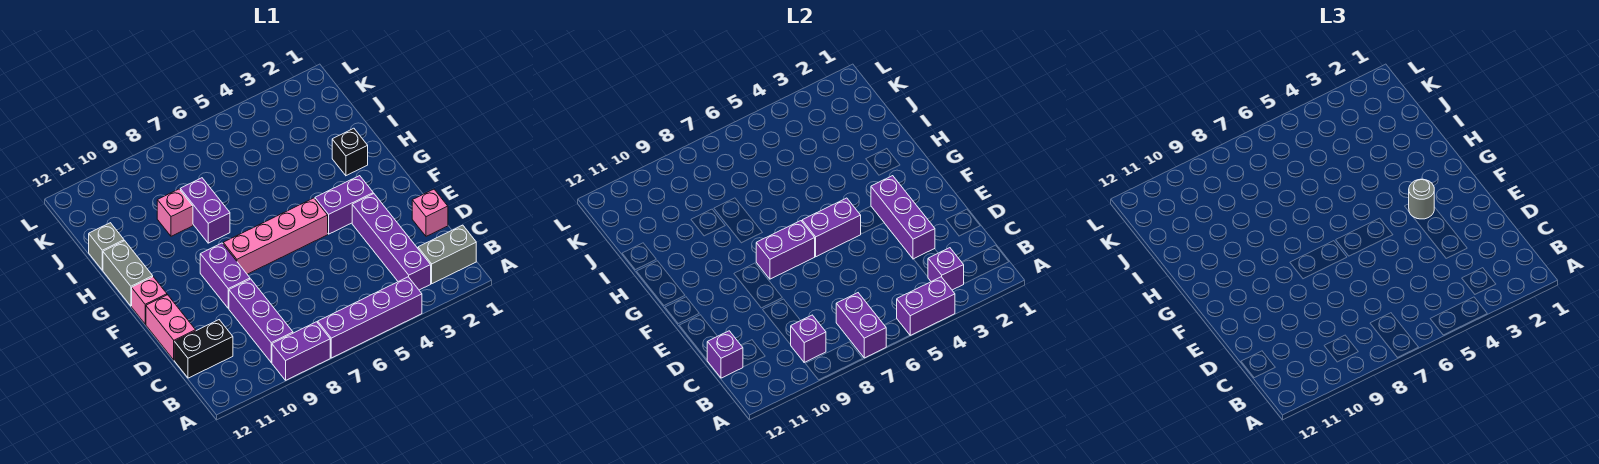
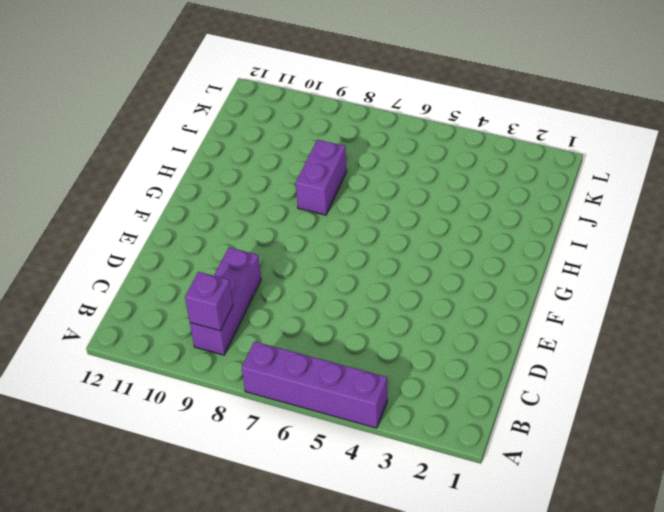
none -> purple 1x2 brick [272,322,330,380]
none -> grey 1x2 brick [418,225,476,284]
none -> purple 1x4 brick [352,194,431,290]

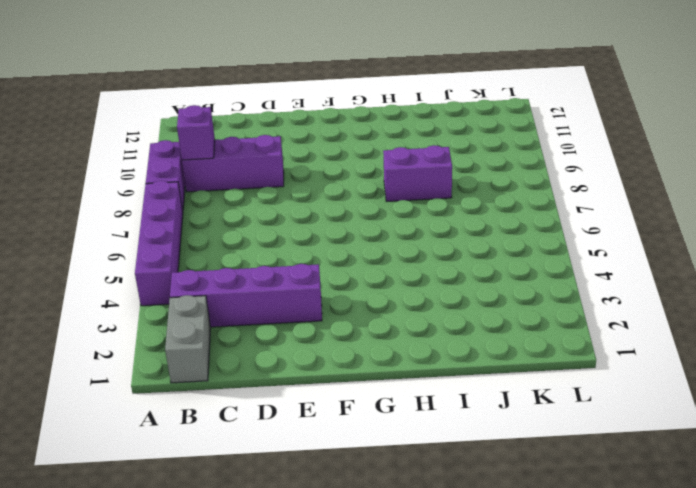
none -> black 1x2 brick [174,320,233,378]
none -> pink 1x1 brick [412,189,448,236]
none -> pink 1x2 brick [146,295,196,360]

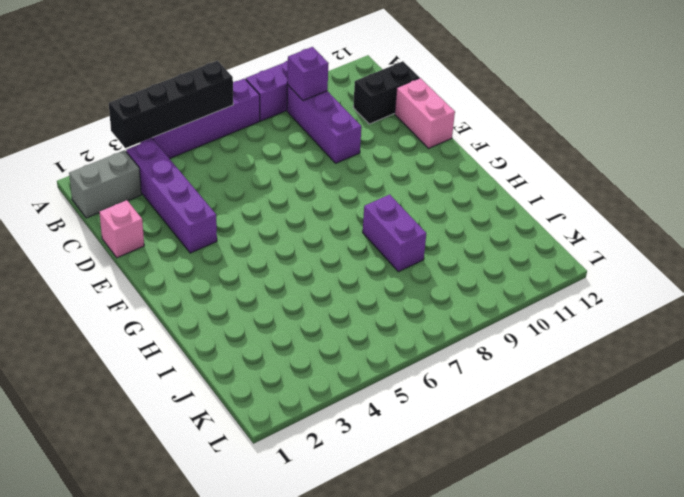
black 1x4 brick [109,61,233,148] -> purple 1x2 brick [897,277,955,335]
none -> purple 1x2 brick [200,243,250,308]
none -> purple 1x2 brick [315,176,373,234]
none -> pink 1x4 brick [223,198,328,274]

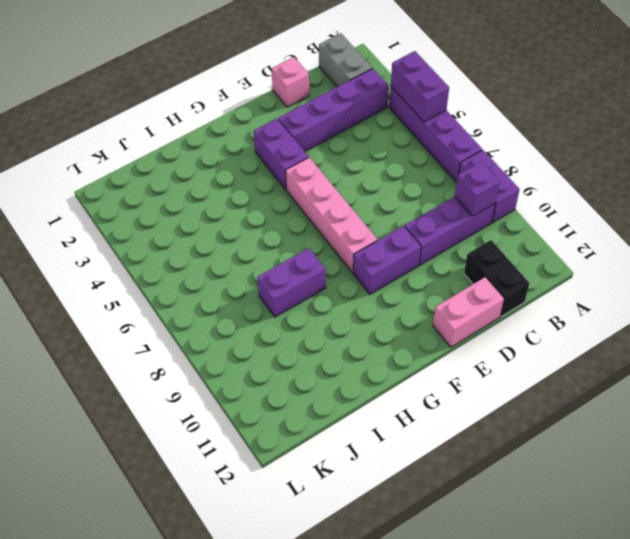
none -> pink 1x1 brick [132,277,167,324]
none -> grey 1x2 brick [103,241,153,306]
none -> black 1x1 brick [332,128,368,176]

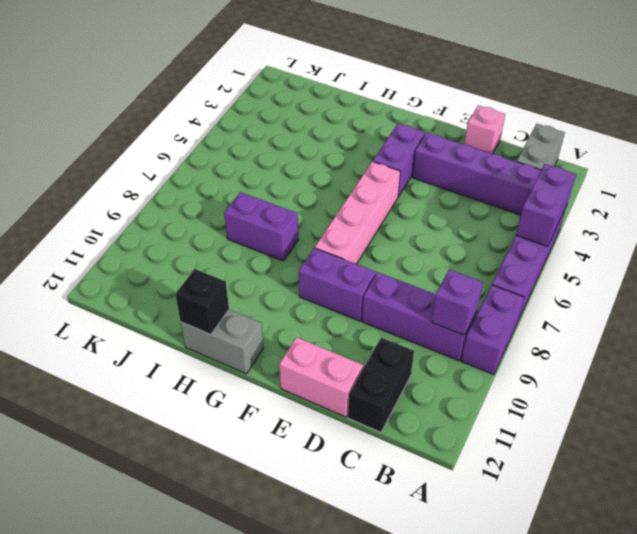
black 1x1 brick [175,269,229,335] -> black 1x1 brick moved to [332,128,368,176]
none -> pink 1x1 brick [132,277,167,324]
none -> pink 1x1 brick [157,189,193,236]
none -> grey 1x1 brick [89,223,124,270]

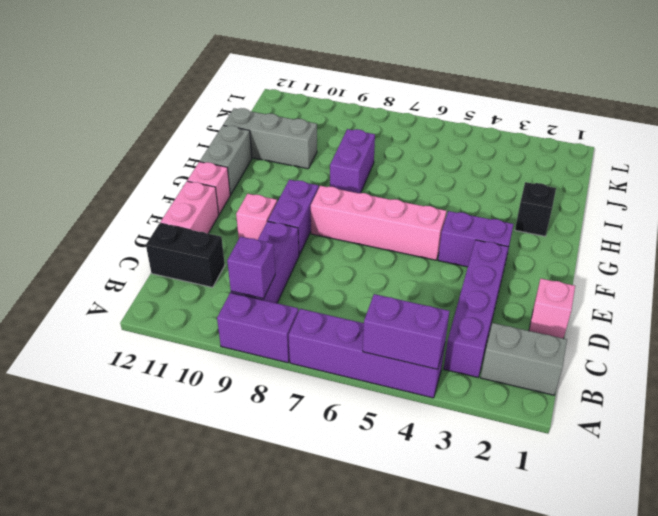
pink 1x1 brick [236,194,277,240] -> pink 1x1 brick moved to [157,189,193,236]
grey 1x3 brick [223,108,317,169] -> grey 1x1 brick [89,223,124,270]
none -> purple 1x2 brick [836,293,886,358]
none -> purple 1x1 brick [928,248,964,290]
none -> purple 1x1 brick [707,331,743,378]

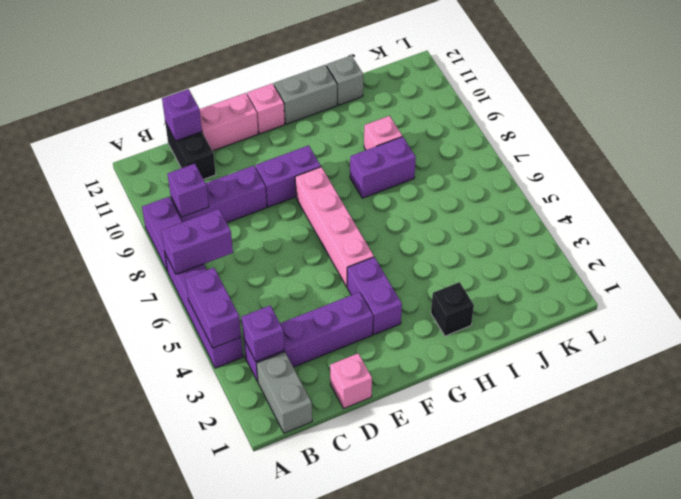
none -> purple 1x3 brick [871,176,935,259]
none -> purple 1x2 brick [802,198,861,257]
none -> purple 1x2 brick [756,221,815,279]

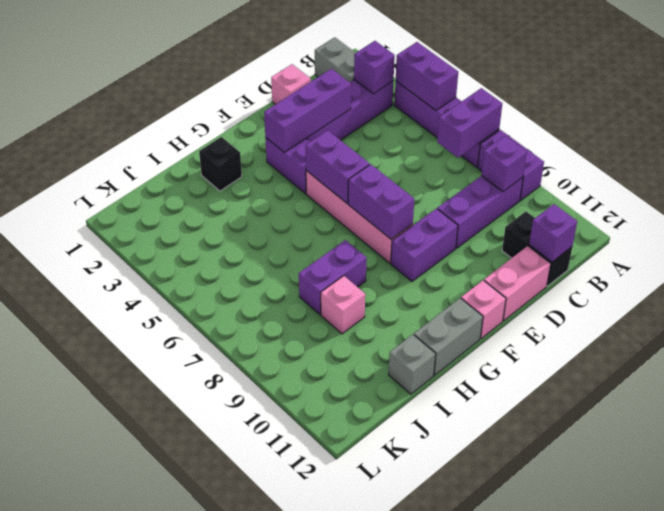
none -> grey 1x1 round brick [1409,179,1434,219]

